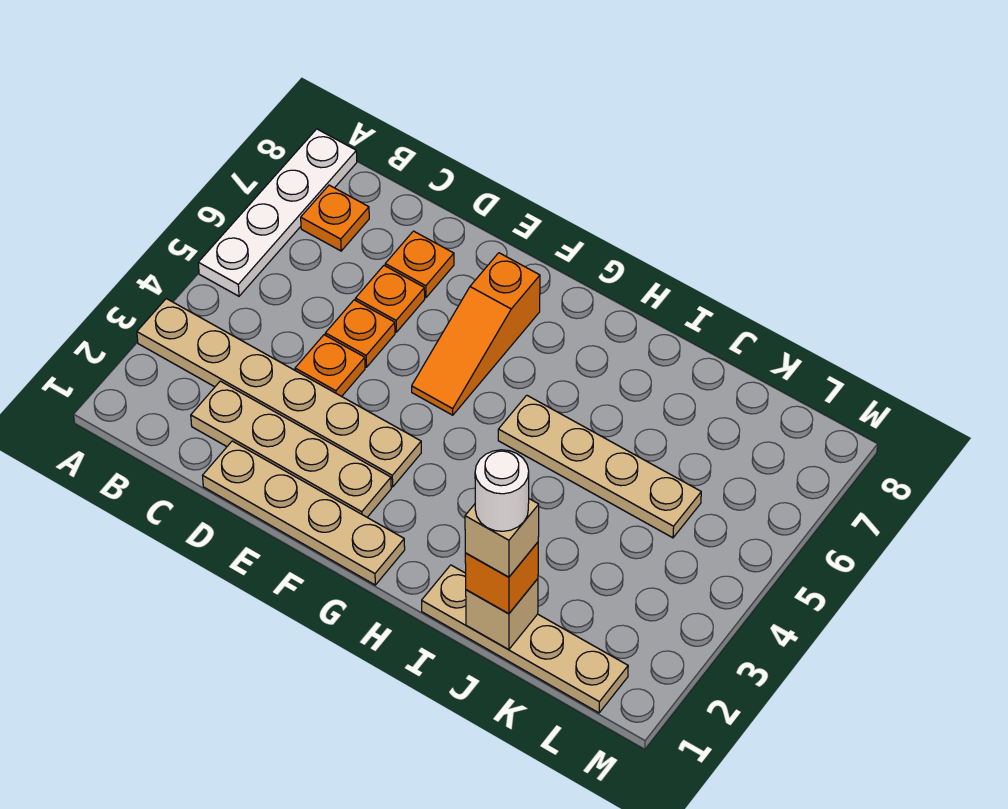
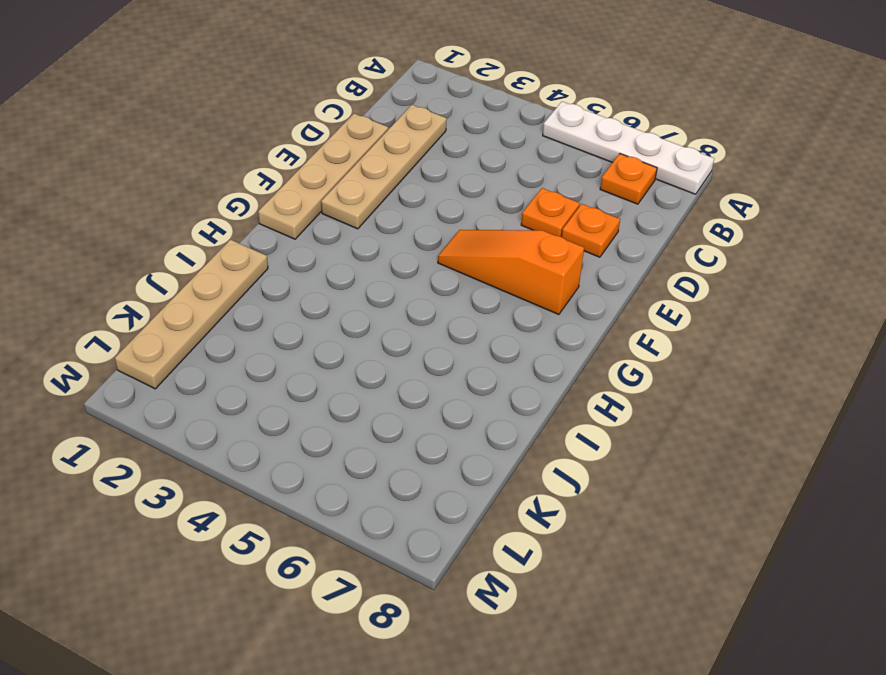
none -> tan 1x6 plate [137,299,421,487]
none -> orange 1x1 plate [295,335,365,397]
none -> orange 1x1 plate [325,300,395,367]

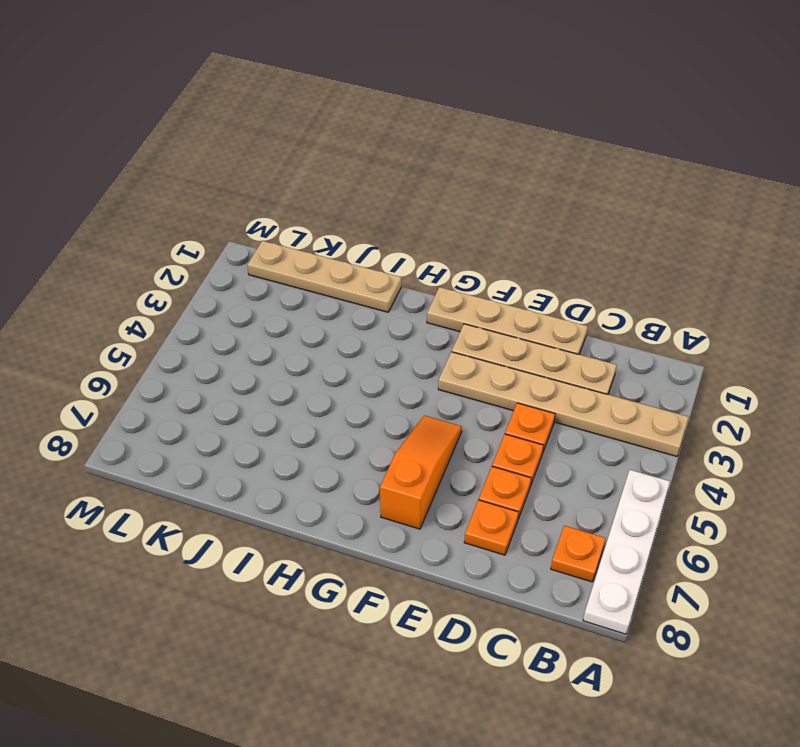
none -> tan 1x4 plate [498,395,701,538]
none -> tan 1x1 brick [466,579,538,650]
none -> orange 1x1 brick [465,542,538,614]

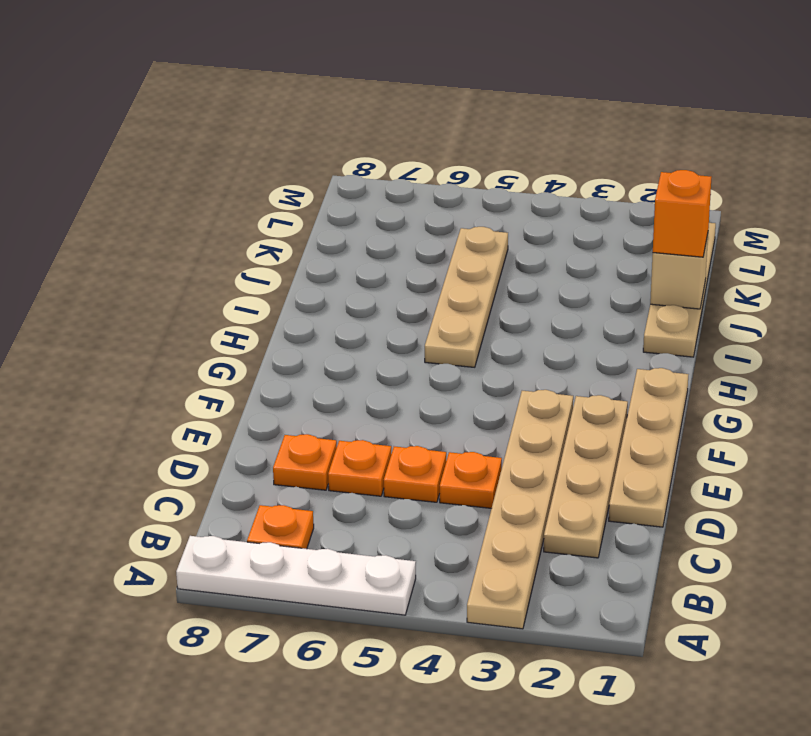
none -> orange 1x3 slope [412,253,540,415]
none -> tan 1x1 brick [465,499,539,577]
none -> white 1x1 round brick [475,450,529,531]

